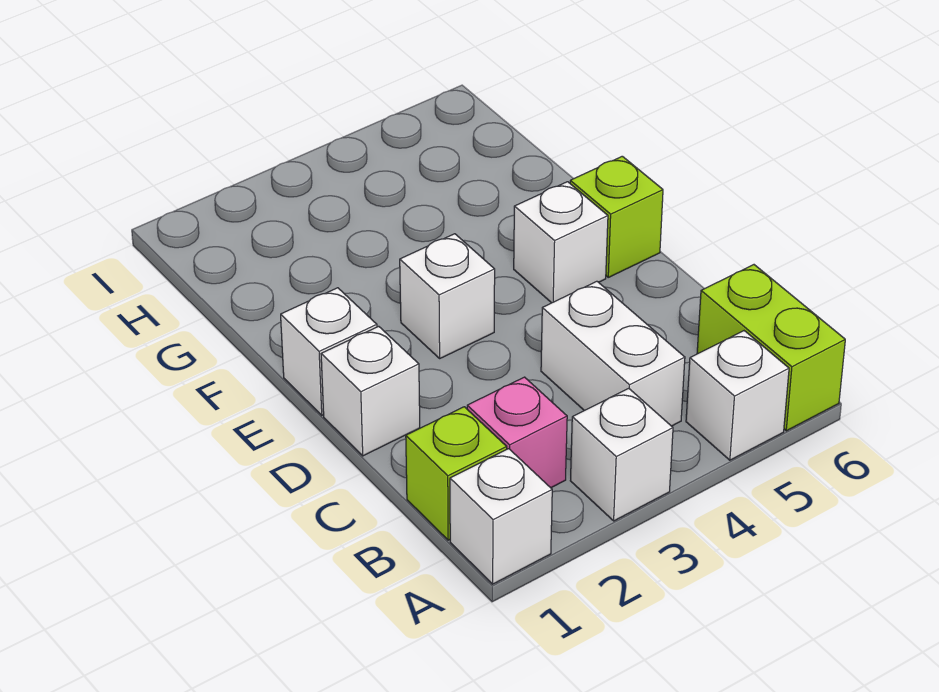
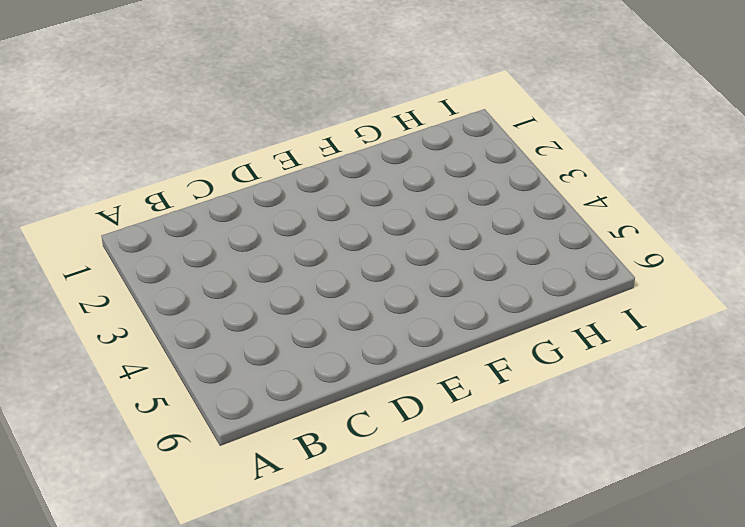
none -> white 1x1 brick [450,449,552,584]
none -> white 1x1 brick [570,388,673,521]
none -> white 1x1 brick [686,331,789,460]

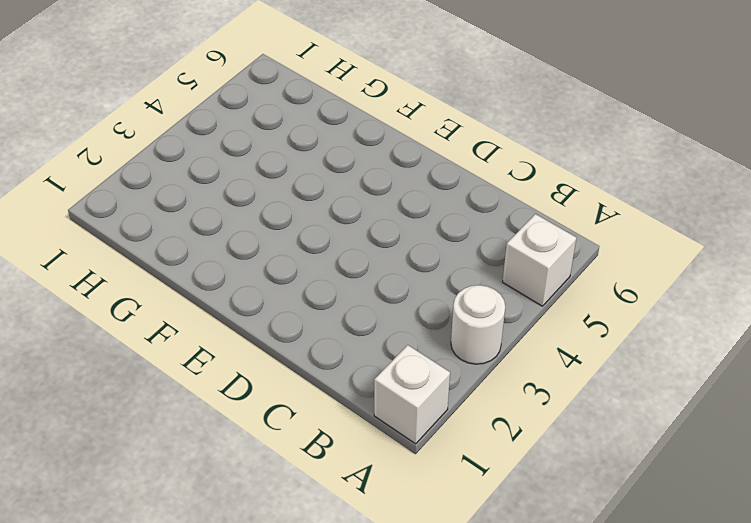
white 1x1 round brick [451,285,505,364] -> white 1x1 brick [570,388,673,521]
none -> lime 1x2 brick [697,265,845,431]
none -> lime 1x1 brick [406,407,507,540]
none -> pink 1x1 brick [467,377,567,488]

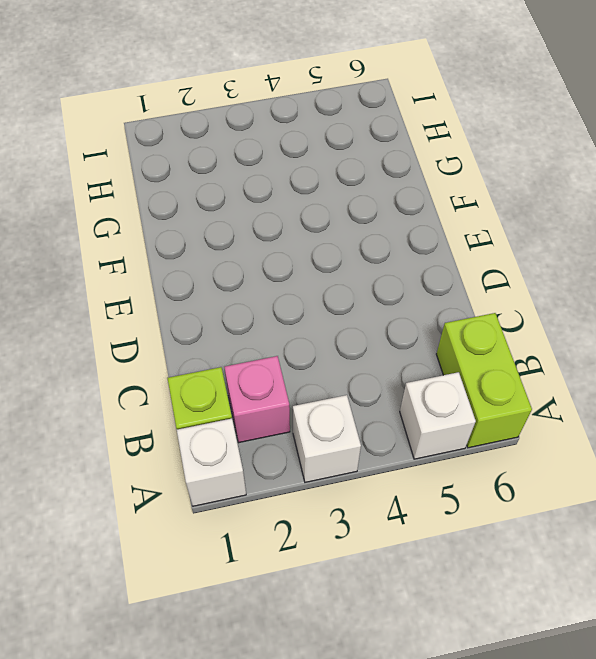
none -> white 1x2 brick [541,281,685,426]
none -> white 1x1 brick [321,326,420,456]
none -> white 1x1 brick [281,288,377,415]

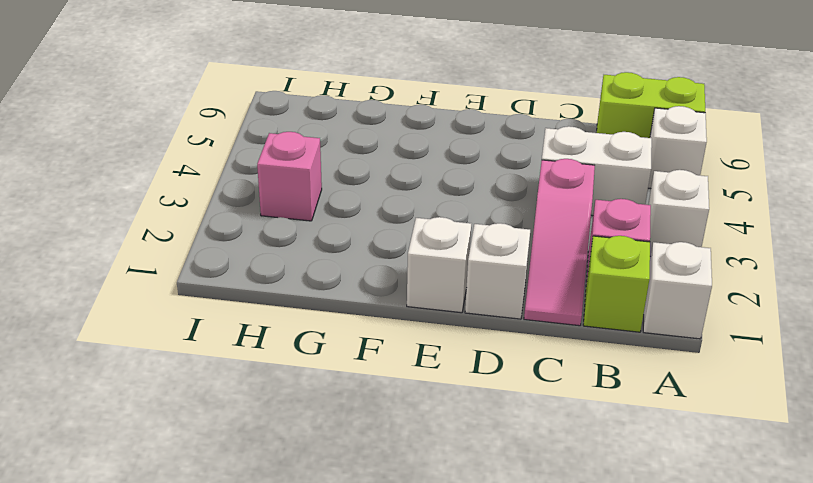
pink 1x3 slope [524,159,595,326] -> none
pink 1x1 brick [257,132,322,221] -> none
none -> white 1x1 brick [400,234,495,358]
none -> white 1x1 brick [514,182,608,303]
none -> lime 1x1 brick [570,156,663,277]

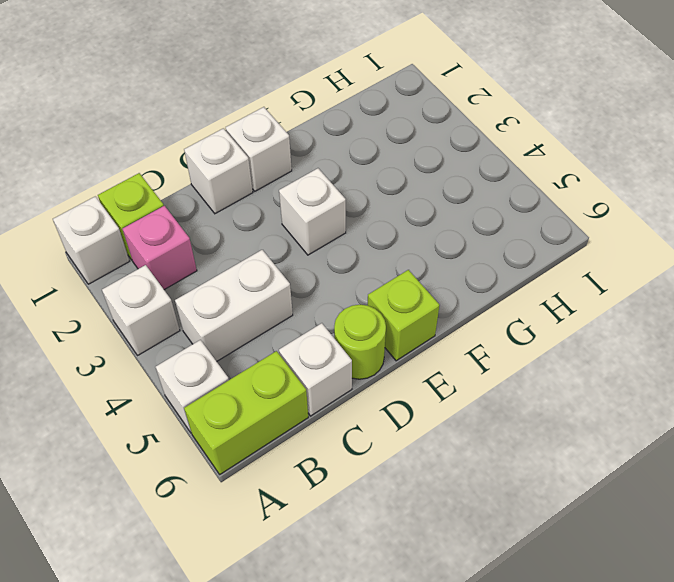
white 1x1 brick [279,323,352,416] -> white 1x1 brick moved to [514,182,608,303]
lime 1x1 round brick [334,305,386,379] -> none

